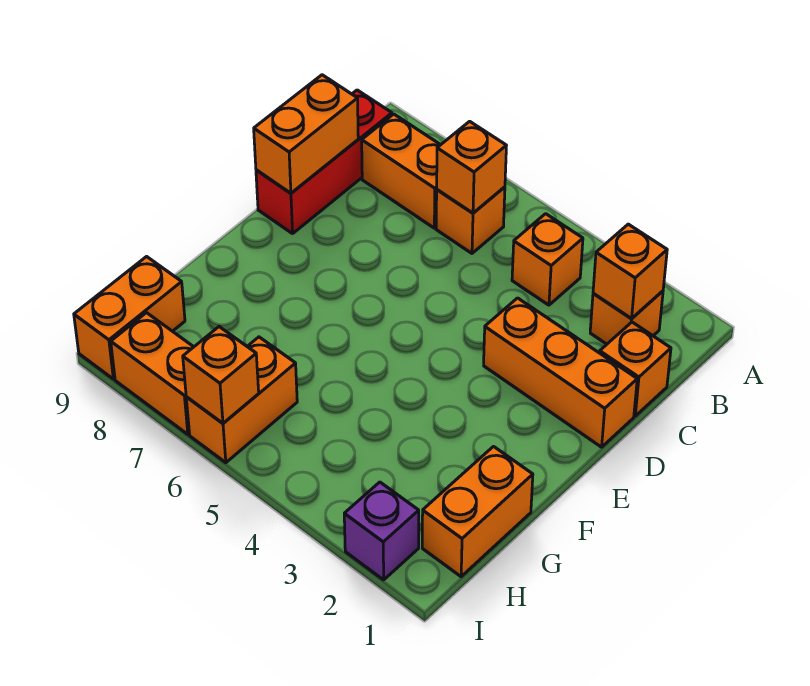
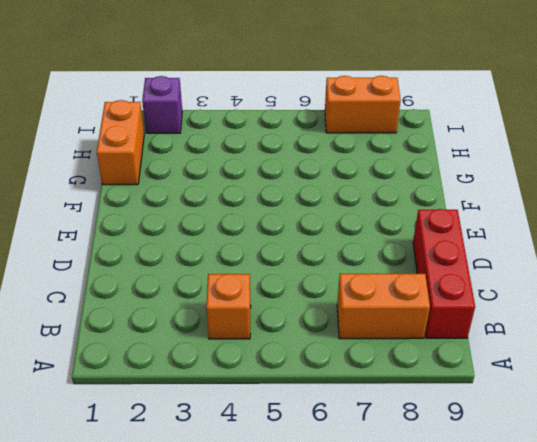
none -> orange 1x1 brick [590,291,663,344]
none -> orange 1x1 brick [436,187,505,253]
none -> orange 1x1 brick [600,322,671,416]

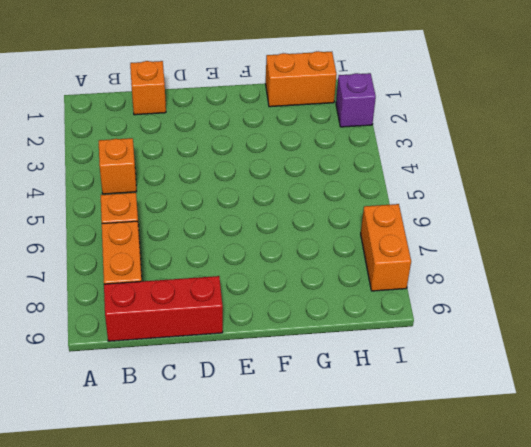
none -> orange 1x1 brick [590,291,663,344]
none -> orange 1x3 brick [484,298,637,447]
none -> orange 1x2 brick [186,337,297,463]

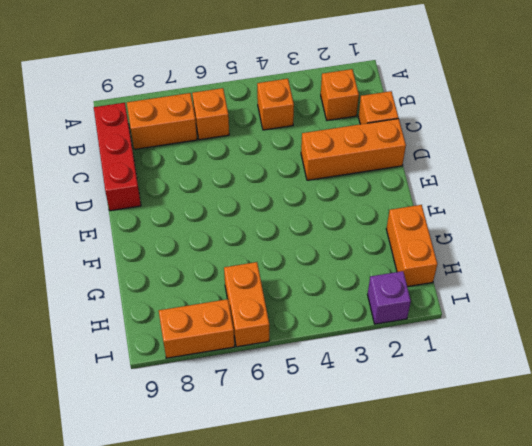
none -> orange 1x2 brick [74,257,185,379]
none -> orange 1x1 brick [593,224,667,318]
none -> orange 1x1 brick [437,121,506,213]

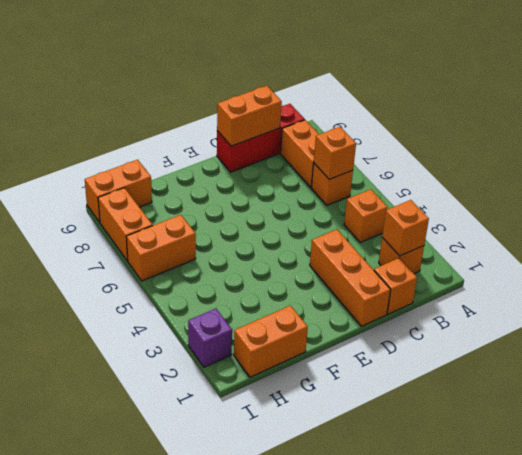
none -> orange 1x1 brick [183,327,259,423]

